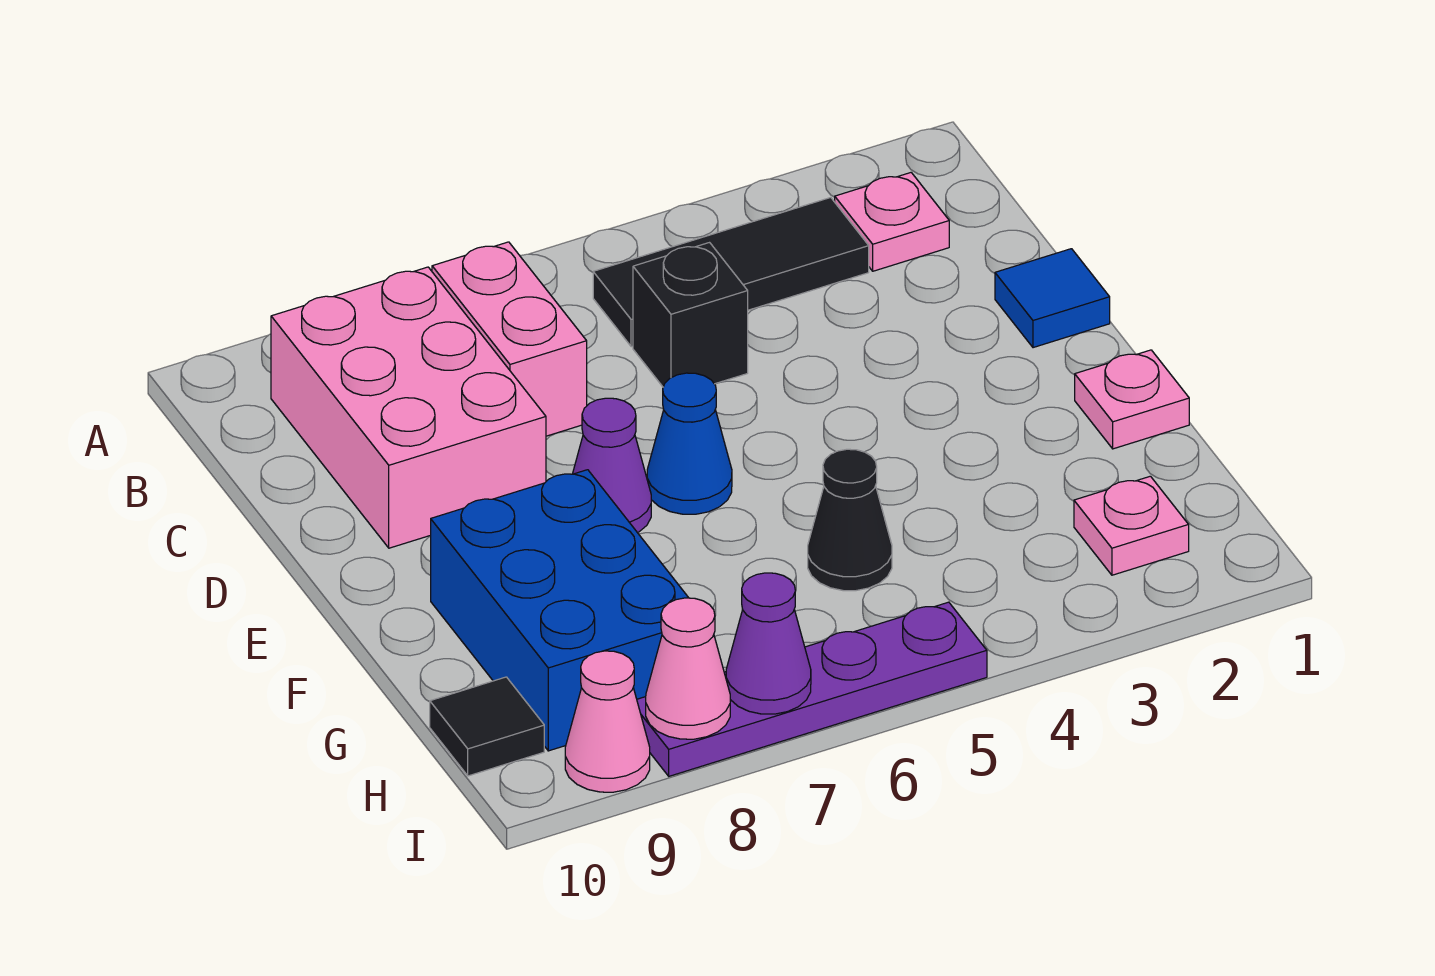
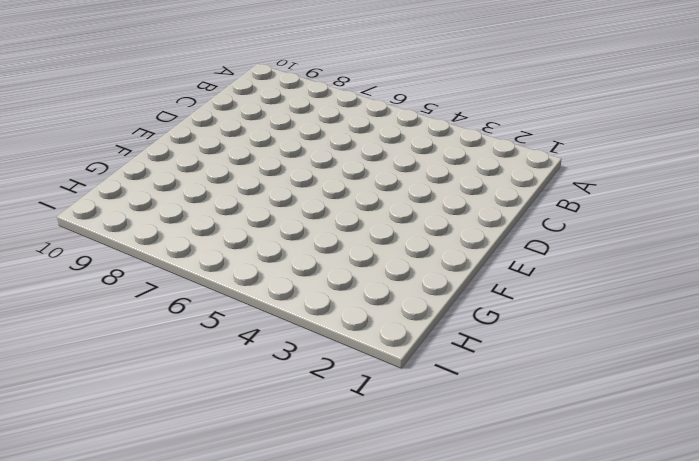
none -> pink 1x1 plate [835,173,949,271]
none -> black 1x3 tile [593,197,869,347]
none -> pink 1x2 brick [432,242,587,436]

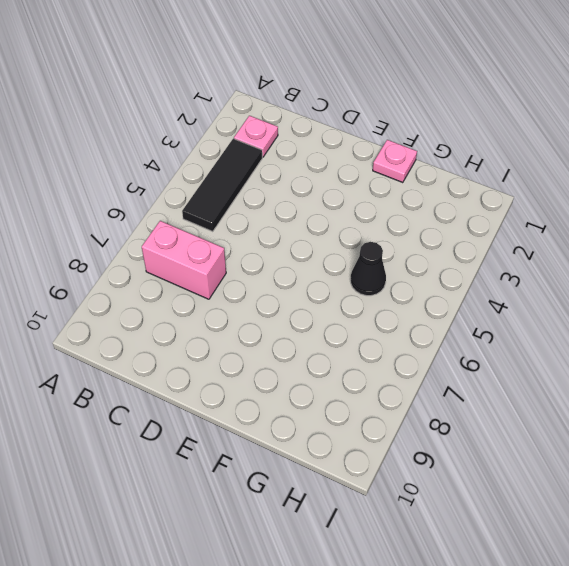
none -> pink 2x3 brick [271,267,546,548]
none -> black 1x1 brick [633,243,748,387]
none -> blue 1x1 tile [995,249,1110,348]

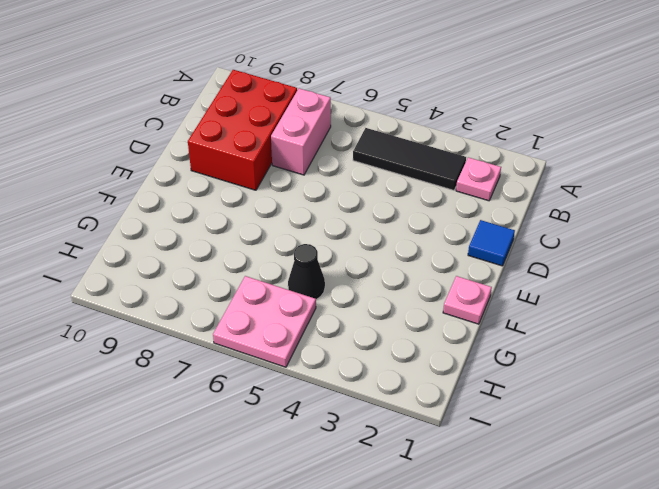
red 2x3 brick [188,70,297,190] -> pink 2x3 brick [271,267,546,548]
pink 2x2 plate [213,276,316,367] -> purple 1x4 plate [637,602,987,776]
none -> black 1x1 brick [633,243,748,387]
none -> blue 1x1 cone [647,373,732,514]
none -> purple 1x1 cone [573,398,651,533]

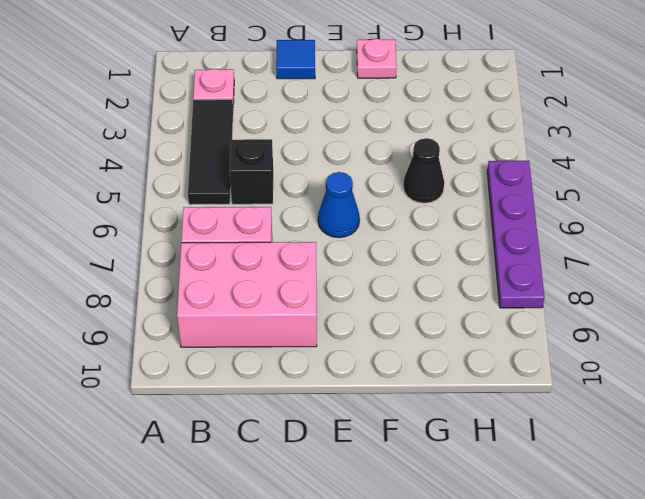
none -> purple 1x1 cone [573,398,651,533]
none -> blue 2x3 brick [431,470,688,751]
none -> pink 1x1 plate [1074,476,1189,575]

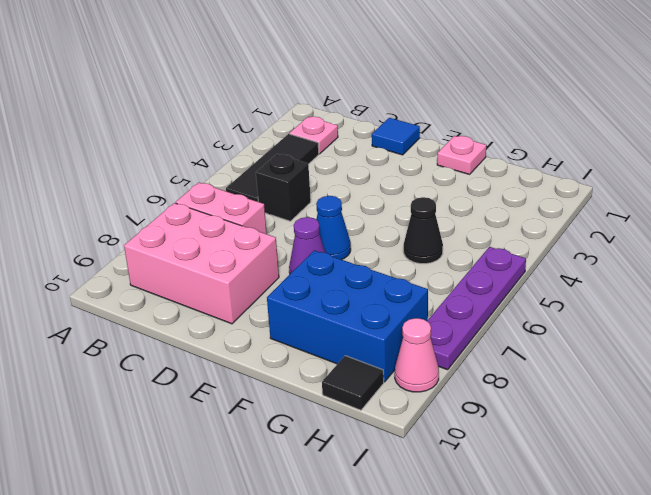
none -> pink 1x1 plate [1074,476,1189,575]
none -> purple 1x1 cone [726,573,811,714]
none -> pink 1x1 cone [646,598,730,739]

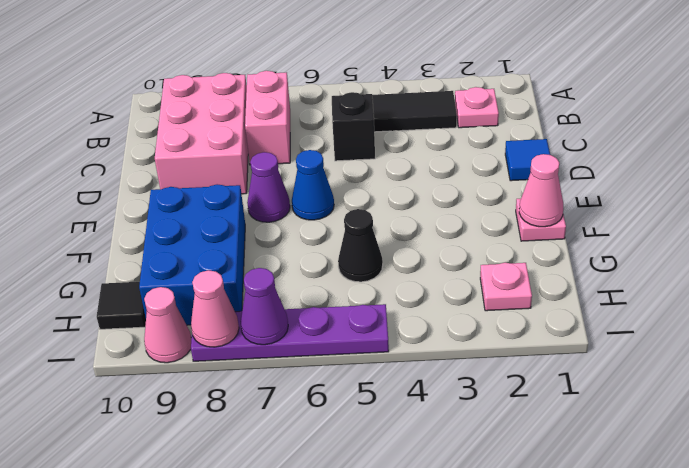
pink 1x1 cone [519,154,563,227] -> none

